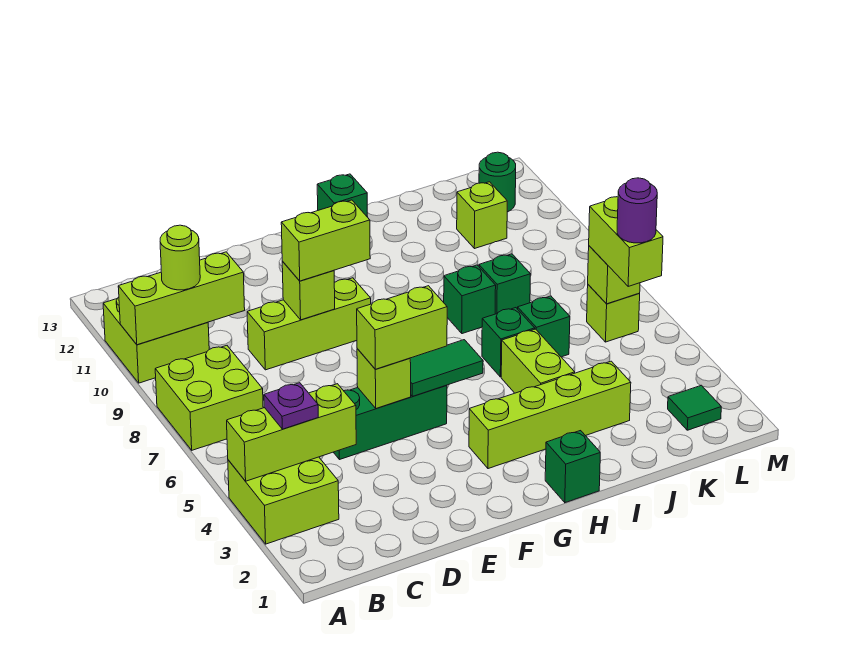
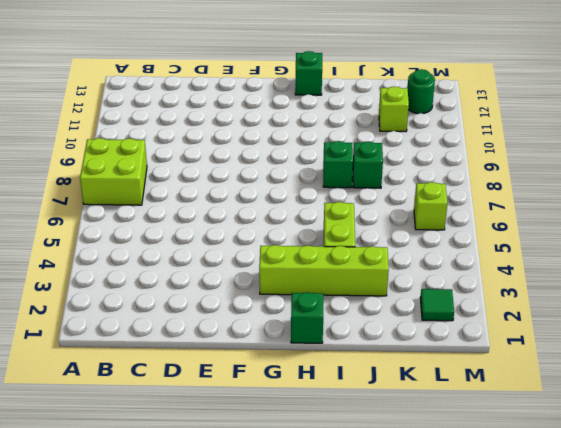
none -> lime 2x2 brick [228,457,339,544]
none -> lime 2x2 brick [103,297,209,383]
none -> green 1x3 brick [334,385,447,460]

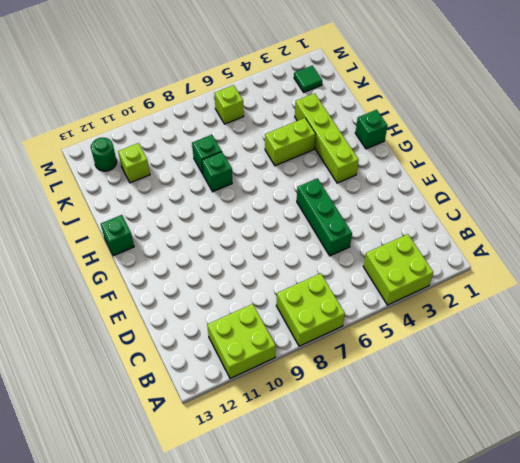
none -> lime 1x3 brick [247,278,371,370]
none -> green 1x1 brick [482,308,535,377]
none -> green 1x1 brick [518,296,570,357]

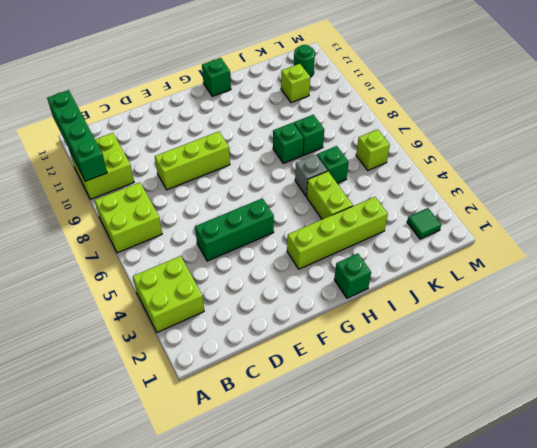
green 1x4 brick [47,90,107,181] -> lime 1x3 brick [118,252,245,345]
grey 1x1 brick [295,155,327,196] -> green 1x1 brick [482,308,535,377]
none -> lime 1x3 brick [227,384,356,481]
none -> lime 1x1 brick [357,349,411,409]
none -> lime 1x1 brick [282,261,335,320]

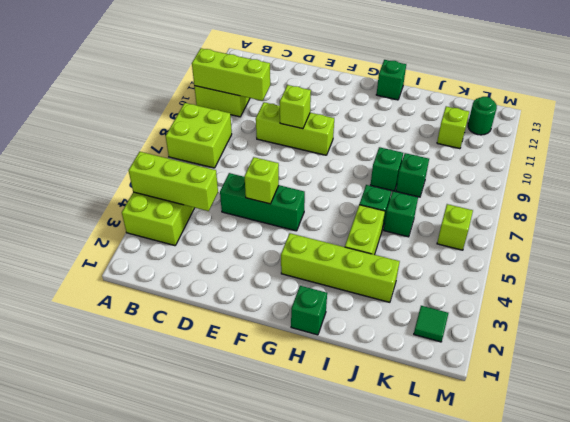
none -> green 1x2 tile [410,340,483,396]
none -> lime 1x1 brick [588,246,640,304]
none -> purple 1x1 plate [264,383,318,429]

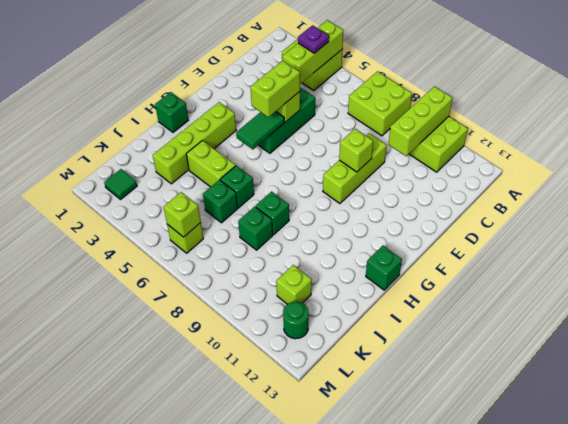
none -> lime 1x1 round brick [160,225,200,290]
none -> lime 1x2 brick [281,200,370,281]
none -> lime 1x2 brick [589,197,663,286]

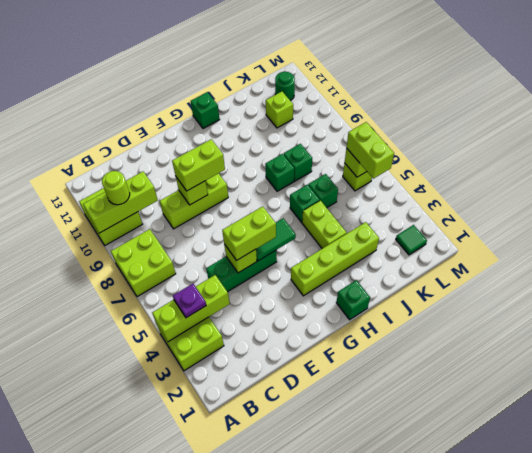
none -> purple 1x1 round brick [617,178,657,243]

